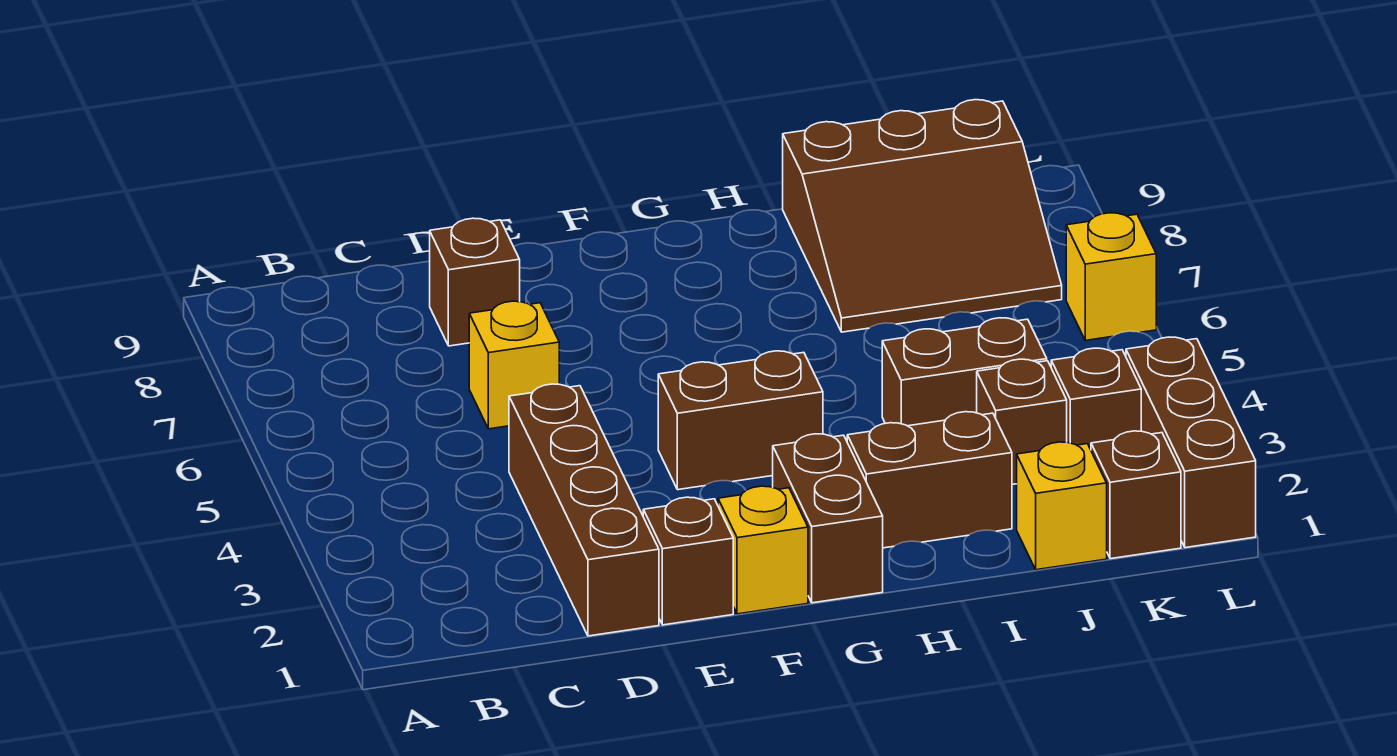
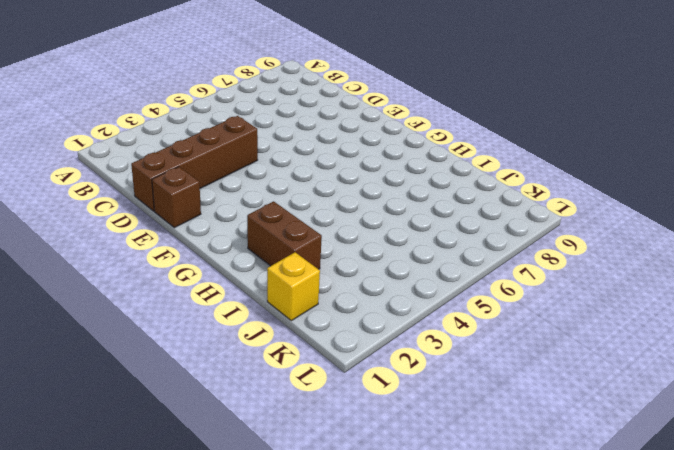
none -> yellow 1x1 brick [469,301,559,429]
none -> brown 1x1 brick [430,218,520,346]
none -> yellow 1x1 brick [718,486,808,614]

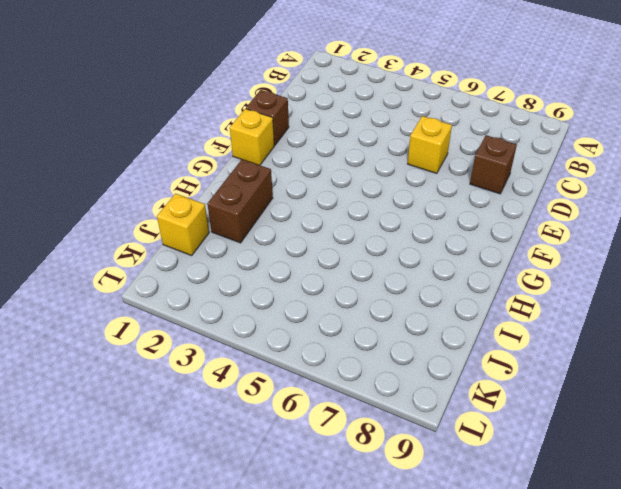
none -> brown 1x4 brick [509,384,659,636]
none -> brown 1x2 brick [658,351,823,490]
none -> brown 1x2 brick [773,434,883,603]

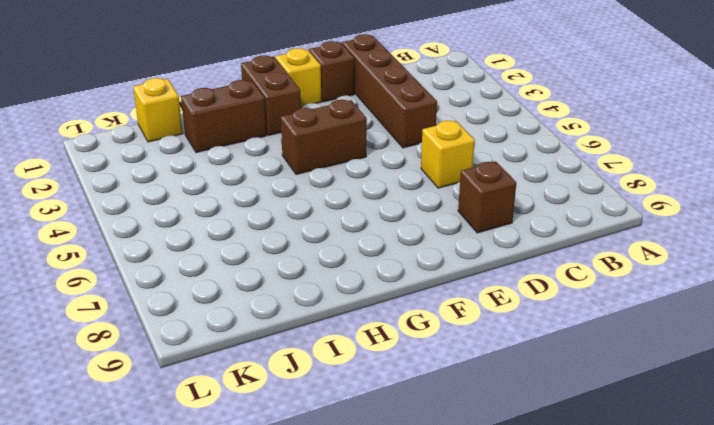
none -> brown 1x2 brick [882,318,1047,426]
none -> brown 3x3 slope [783,100,1062,332]
none -> brown 1x1 brick [977,359,1067,484]

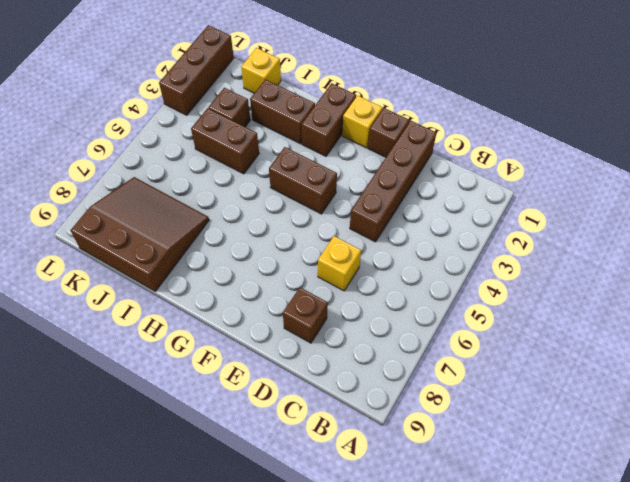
none -> brown 1x1 brick [1091,431,1181,559]
none -> brown 1x1 brick [1051,348,1141,450]
none -> yellow 1x1 brick [1066,213,1156,340]

